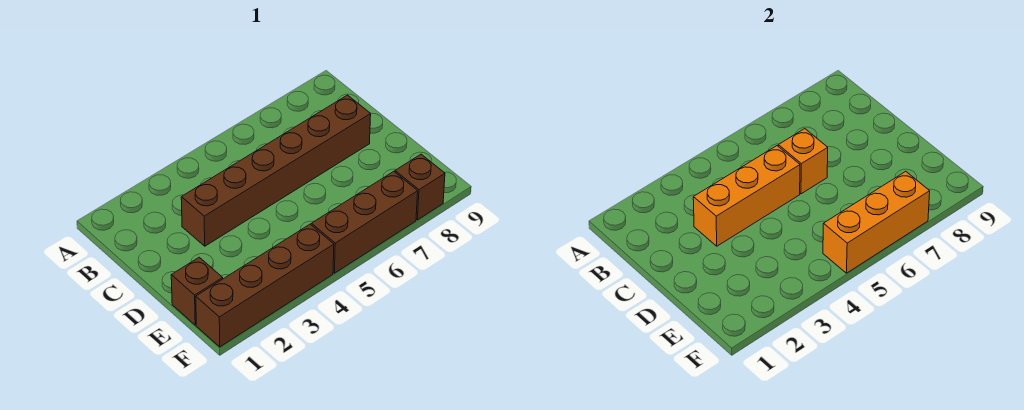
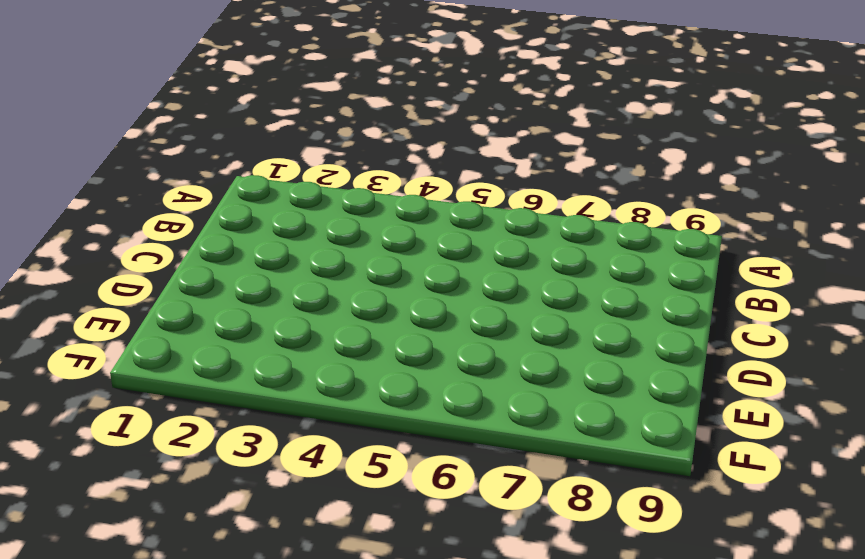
none -> brown 1x6 brick [181,95,371,246]
none -> brown 1x1 brick [171,257,223,325]

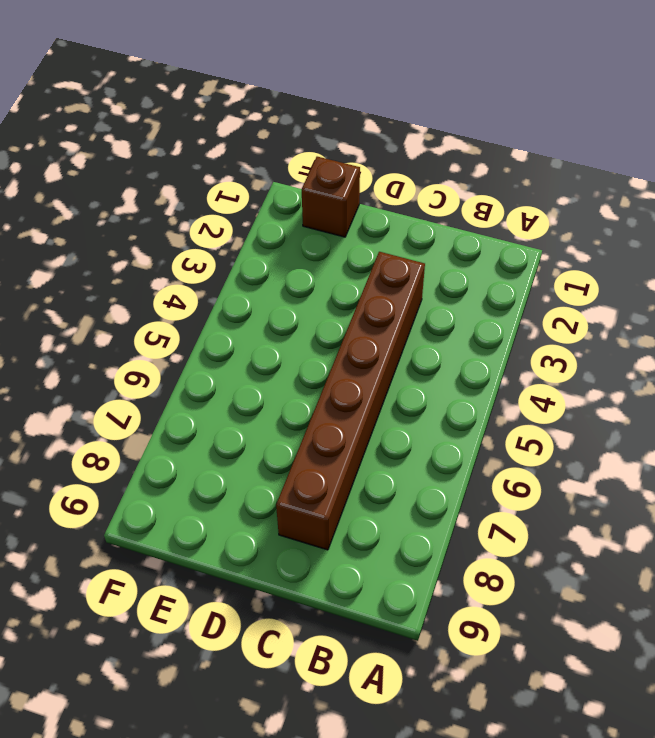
none -> brown 1x4 brick [196,224,334,347]
none -> brown 1x3 brick [311,171,418,273]

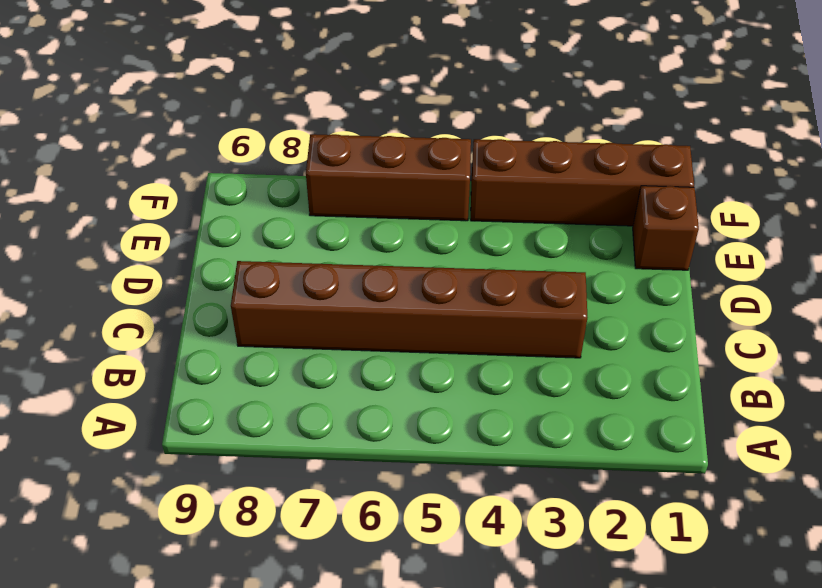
none -> brown 1x1 brick [395,154,445,220]
none -> orange 1x3 brick [693,146,800,246]

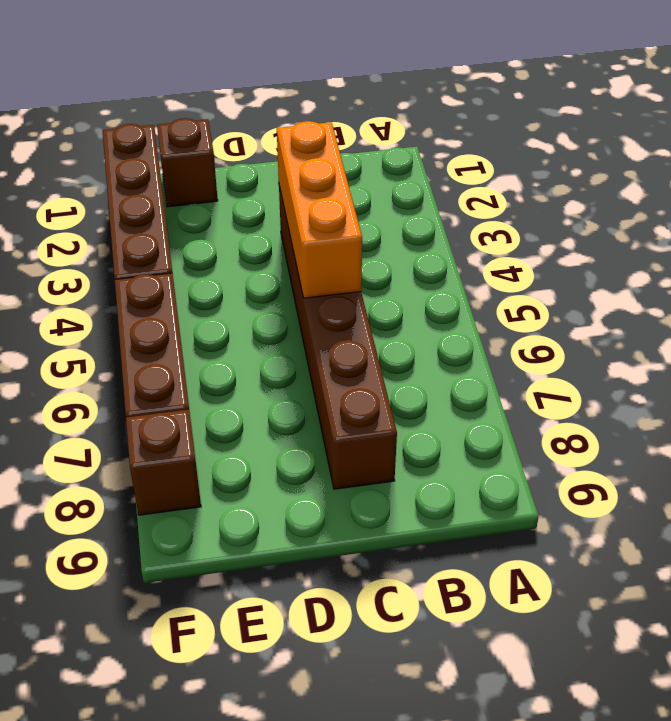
none -> orange 1x1 brick [778,129,828,194]
none -> orange 1x3 brick [823,171,930,273]

